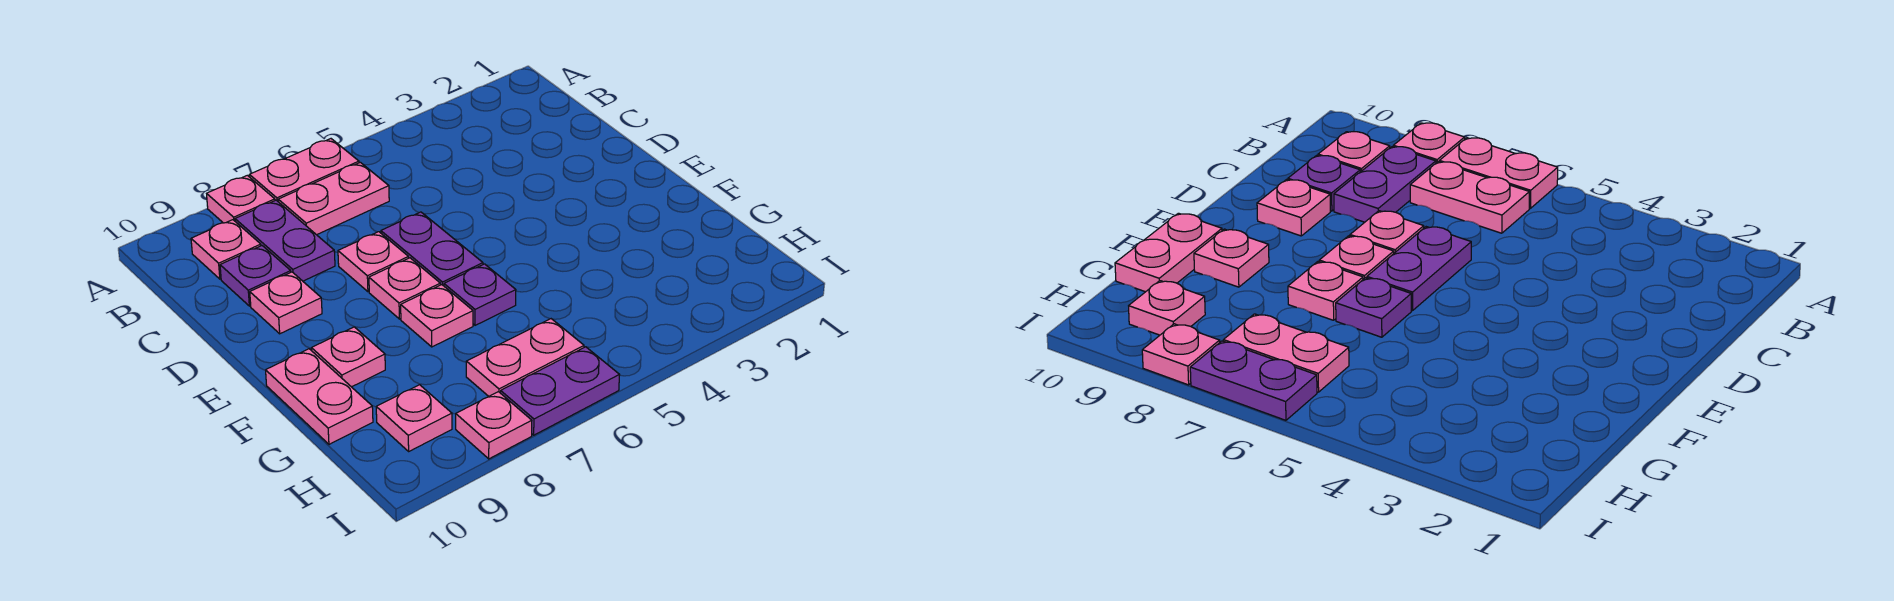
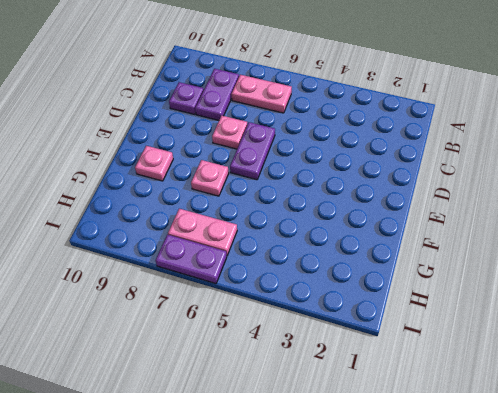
none -> pink 1x2 plate [249,139,359,201]
none -> pink 1x1 plate [207,175,275,223]
none -> pink 1x1 plate [191,220,261,279]

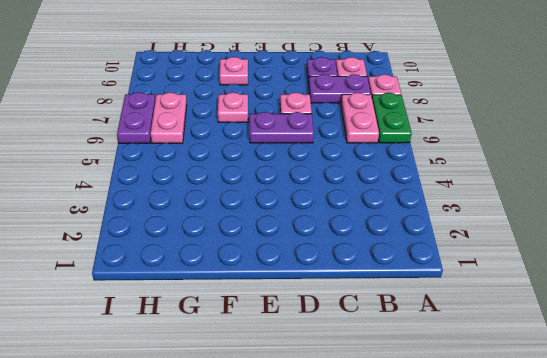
green 1x2 plate [372,93,412,143] -> pink 1x2 plate [249,139,359,201]
none -> pink 1x1 plate [250,272,322,334]
none -> pink 1x1 plate [369,258,440,319]
none -> purple 1x1 plate [444,264,516,325]

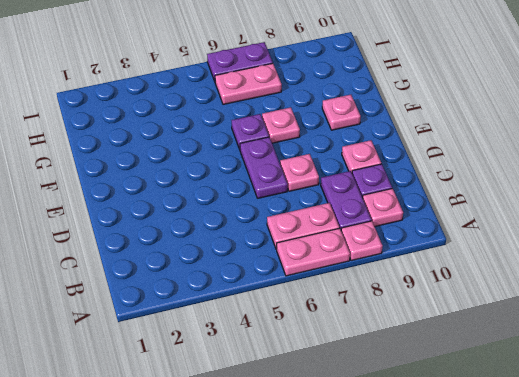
none -> pink 1x1 plate [369,258,440,319]
none -> pink 1x2 plate [266,349,373,444]
none -> pink 1x1 plate [376,385,452,451]

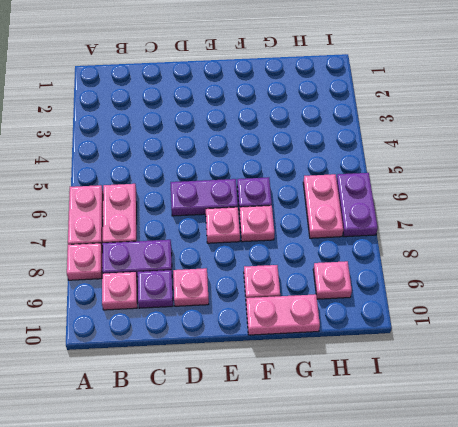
none -> pink 1x1 plate [338,232,408,292]
none -> pink 1x1 plate [456,392,532,459]

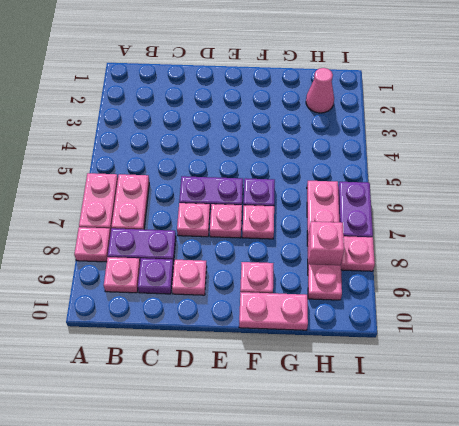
pink 1x1 cone [306,68,334,113] -> none
pink 1x1 brick [307,222,344,266] -> none

